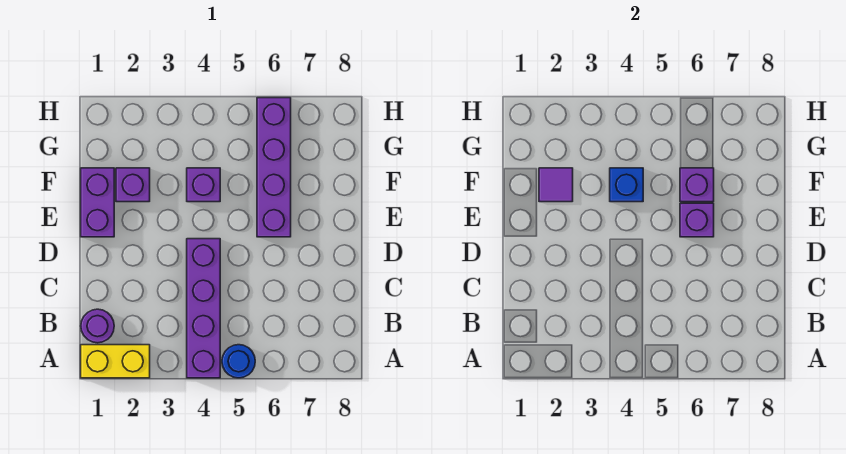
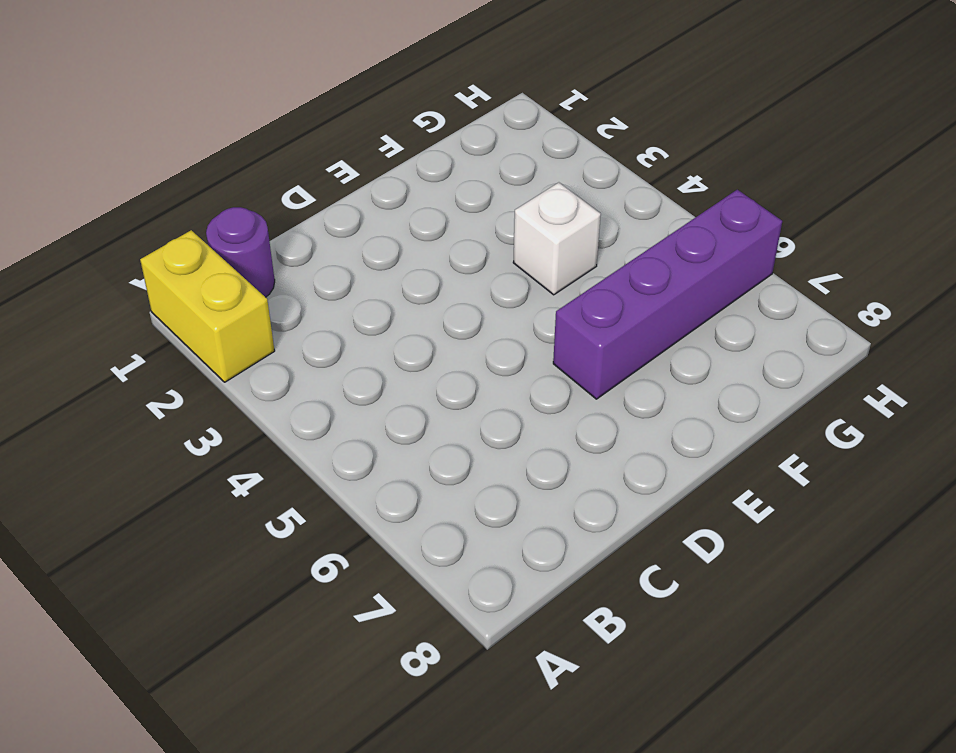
white 1x1 brick [513,182,601,295] -> purple 1x1 brick [187,168,220,202]
none -> purple 1x4 brick [187,239,220,378]
none -> blue 1x1 round brick [222,345,255,378]
none -> purple 1x2 brick [81,168,114,237]

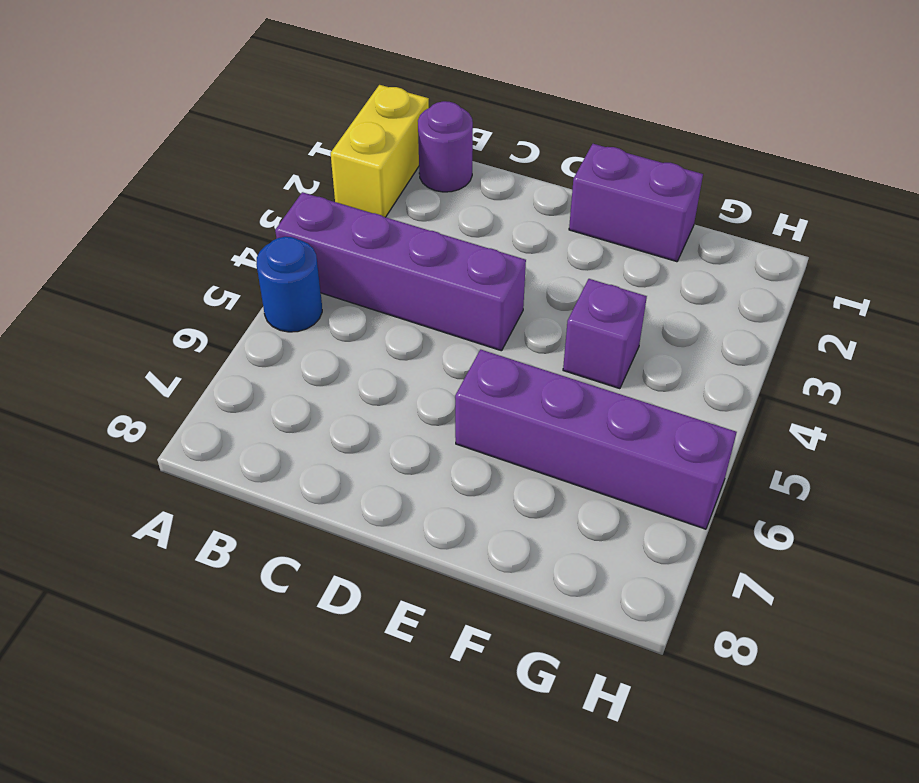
none -> purple 1x1 brick [116,168,150,202]
none -> purple 1x1 brick [680,203,714,237]
none -> purple 1x1 tile [539,168,573,202]

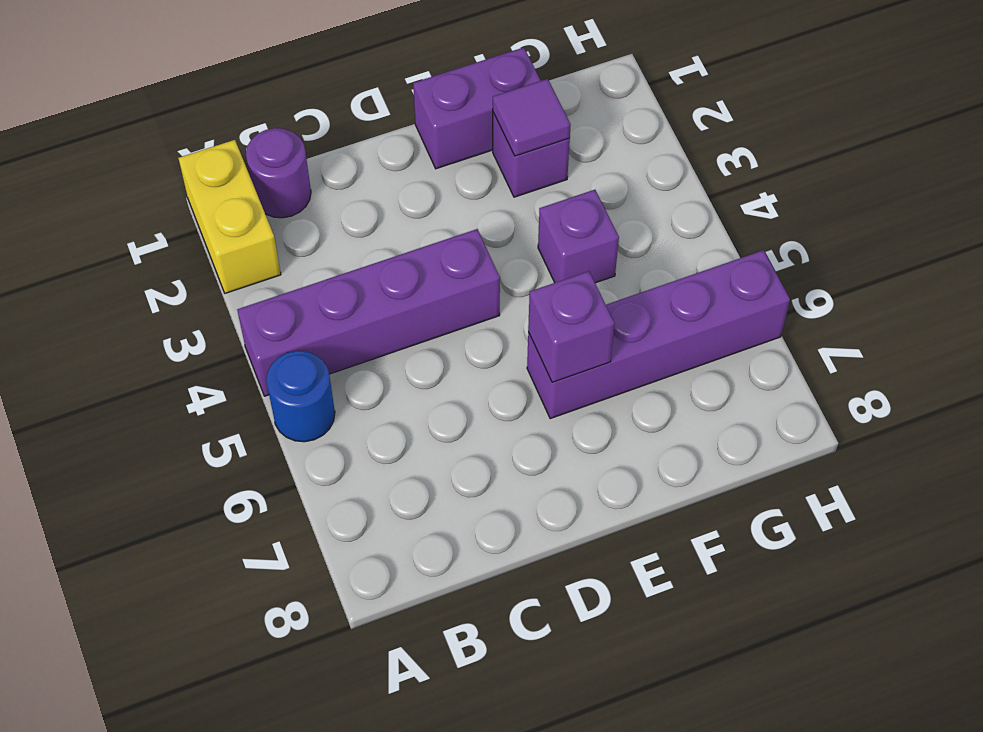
none -> blue 1x1 brick [610,168,643,202]
none -> purple 1x1 brick [680,168,714,202]

